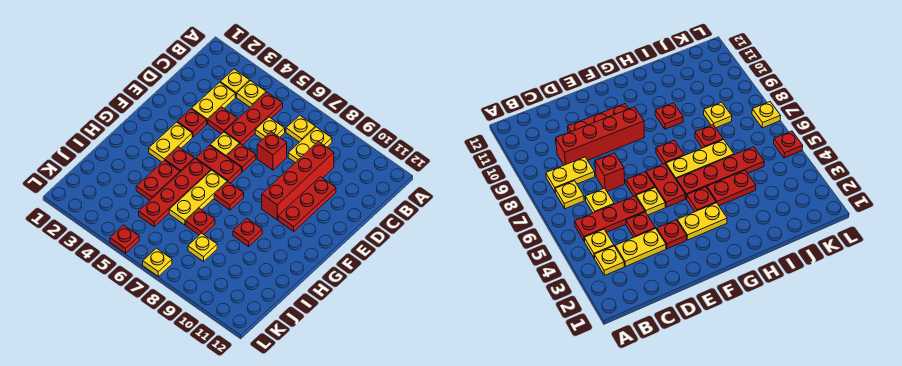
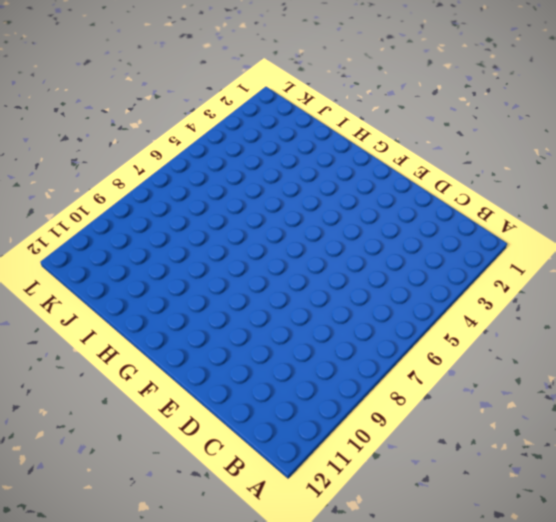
none -> yellow 1x1 plate [220,69,250,97]
none -> yellow 1x1 plate [237,81,266,107]
none -> red 1x3 plate [225,92,283,145]

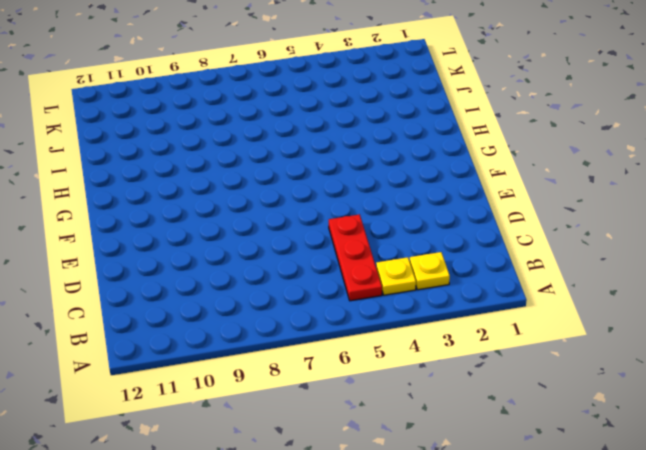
none -> yellow 1x1 plate [286,115,315,142]
none -> yellow 1x2 plate [288,127,332,163]
none -> yellow 1x2 plate [192,82,235,124]

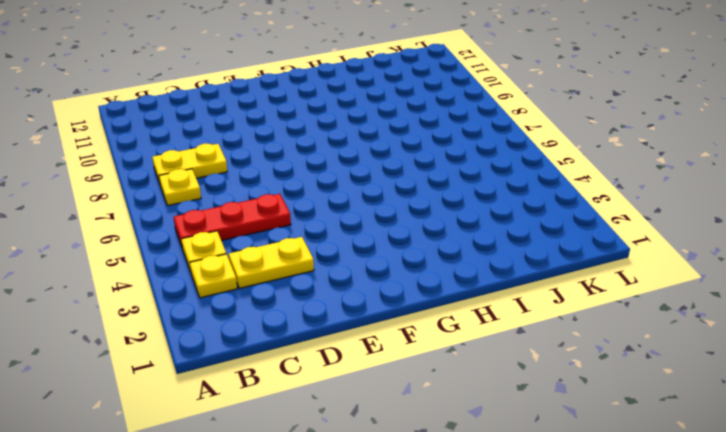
none -> yellow 1x1 plate [255,117,285,139]
none -> red 1x4 brick [262,142,334,220]
none -> red 1x1 plate [208,107,237,134]

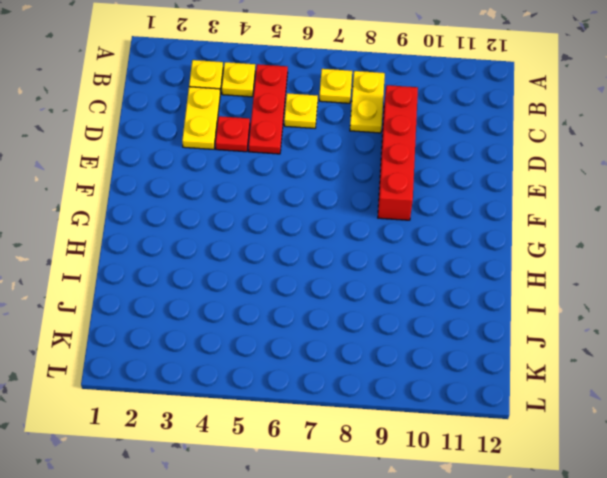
none -> red 1x1 brick [257,132,287,170]
none -> red 1x3 plate [278,177,336,231]
none -> red 1x1 plate [177,109,207,137]

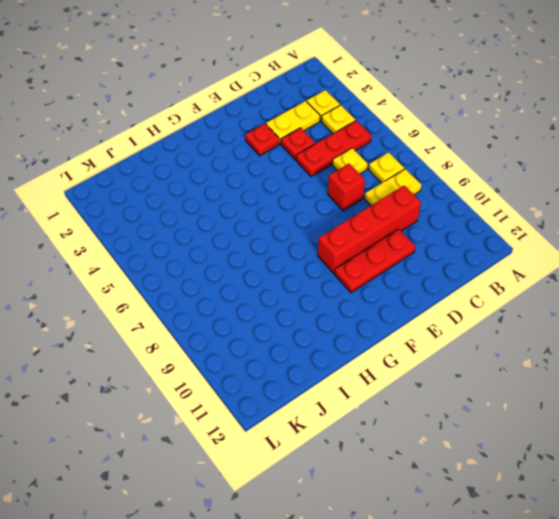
none -> yellow 1x1 plate [210,132,240,157]
none -> red 1x1 plate [227,144,256,172]
none -> yellow 1x2 plate [149,122,192,162]

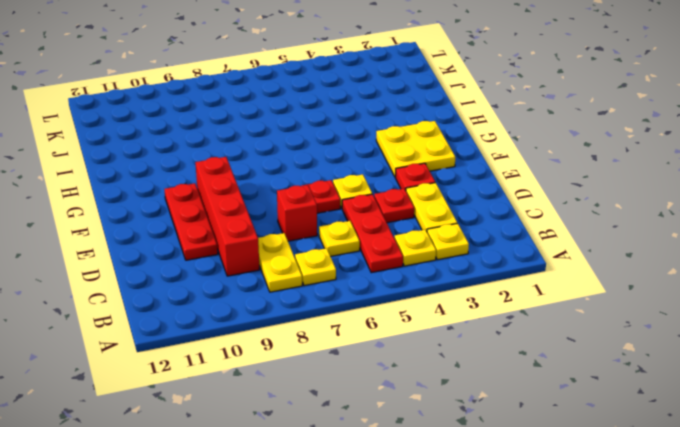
yellow 2x2 plate [376,121,455,177] -> yellow 1x2 plate [149,122,192,162]
none -> red 1x2 plate [196,145,242,183]
none -> red 1x1 plate [165,147,194,172]
none -> red 1x4 plate [139,159,211,227]

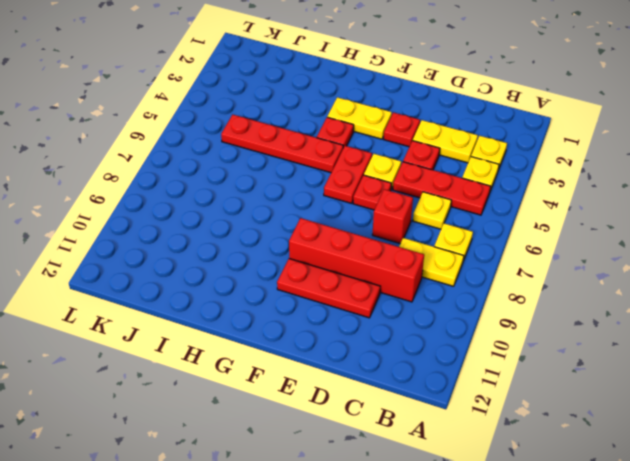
none -> yellow 1x3 plate [169,170,227,225]
none -> red 1x1 plate [214,182,244,210]
none -> red 1x2 plate [136,160,180,200]

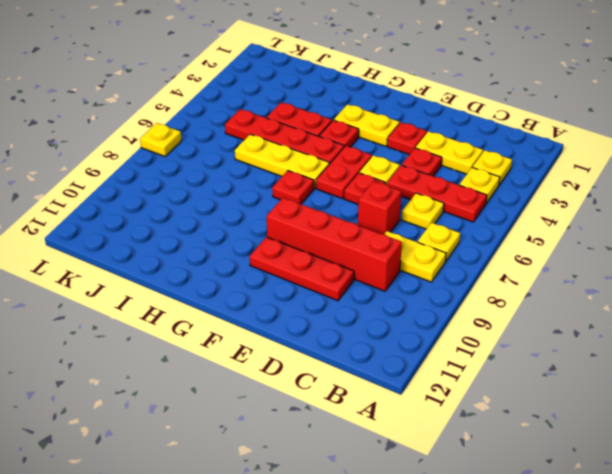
none -> red 1x1 plate [233,218,262,246]
none -> red 1x1 plate [186,208,215,235]
none -> yellow 1x1 plate [188,233,217,261]

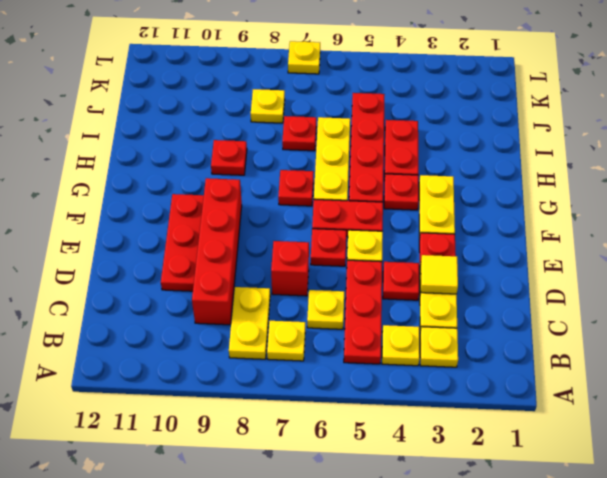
yellow 1x1 tile [420,255,458,294] -> none
none -> red 1x1 plate [110,225,139,253]

